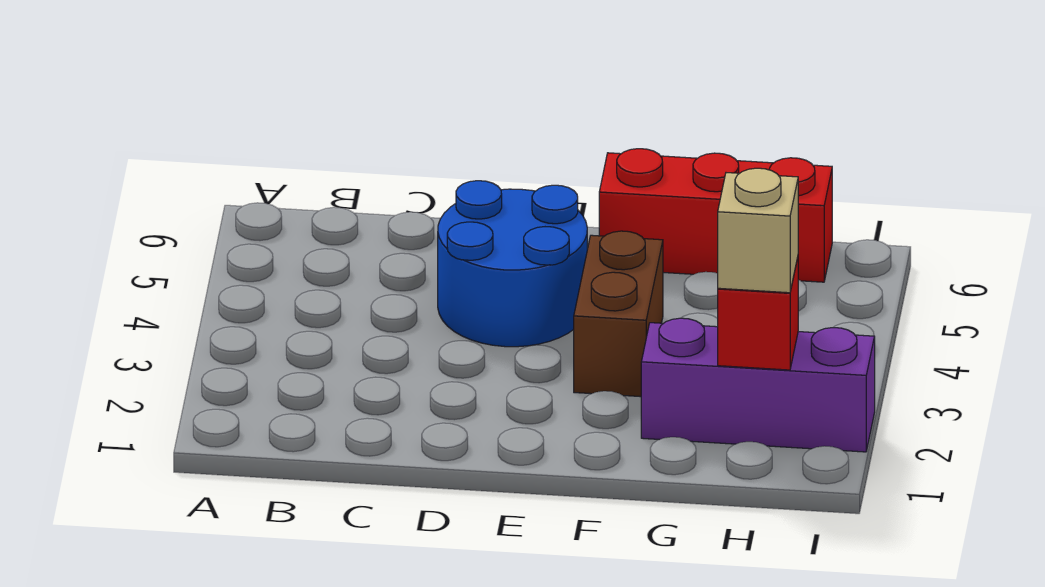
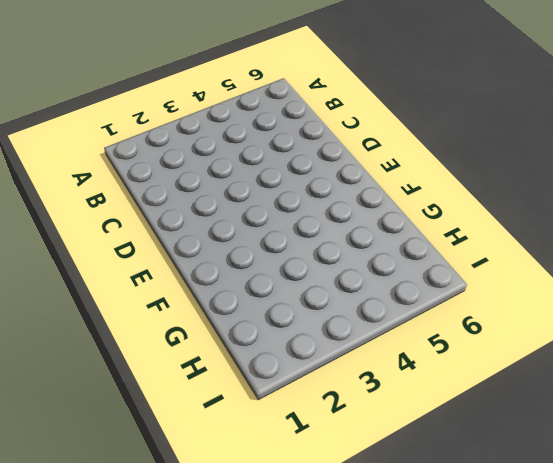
none -> blue 2x2 round brick [438,181,587,347]
none -> brown 1x2 brick [574,231,663,397]

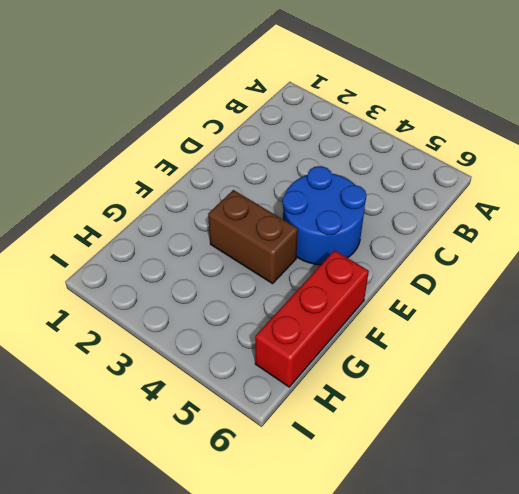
none -> purple 1x3 brick [641,318,875,452]
none -> red 1x1 brick [718,258,798,370]

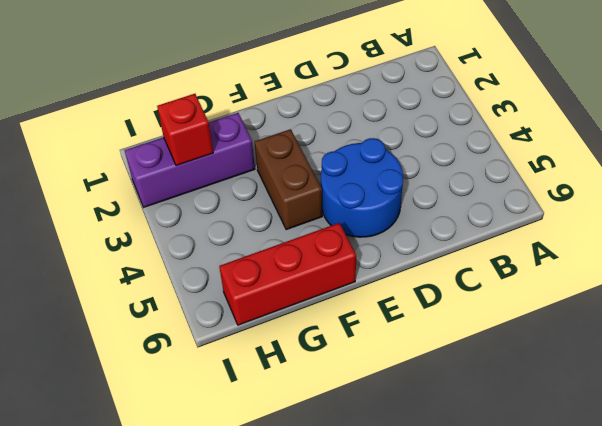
none -> tan 1x1 brick [718,168,798,293]

